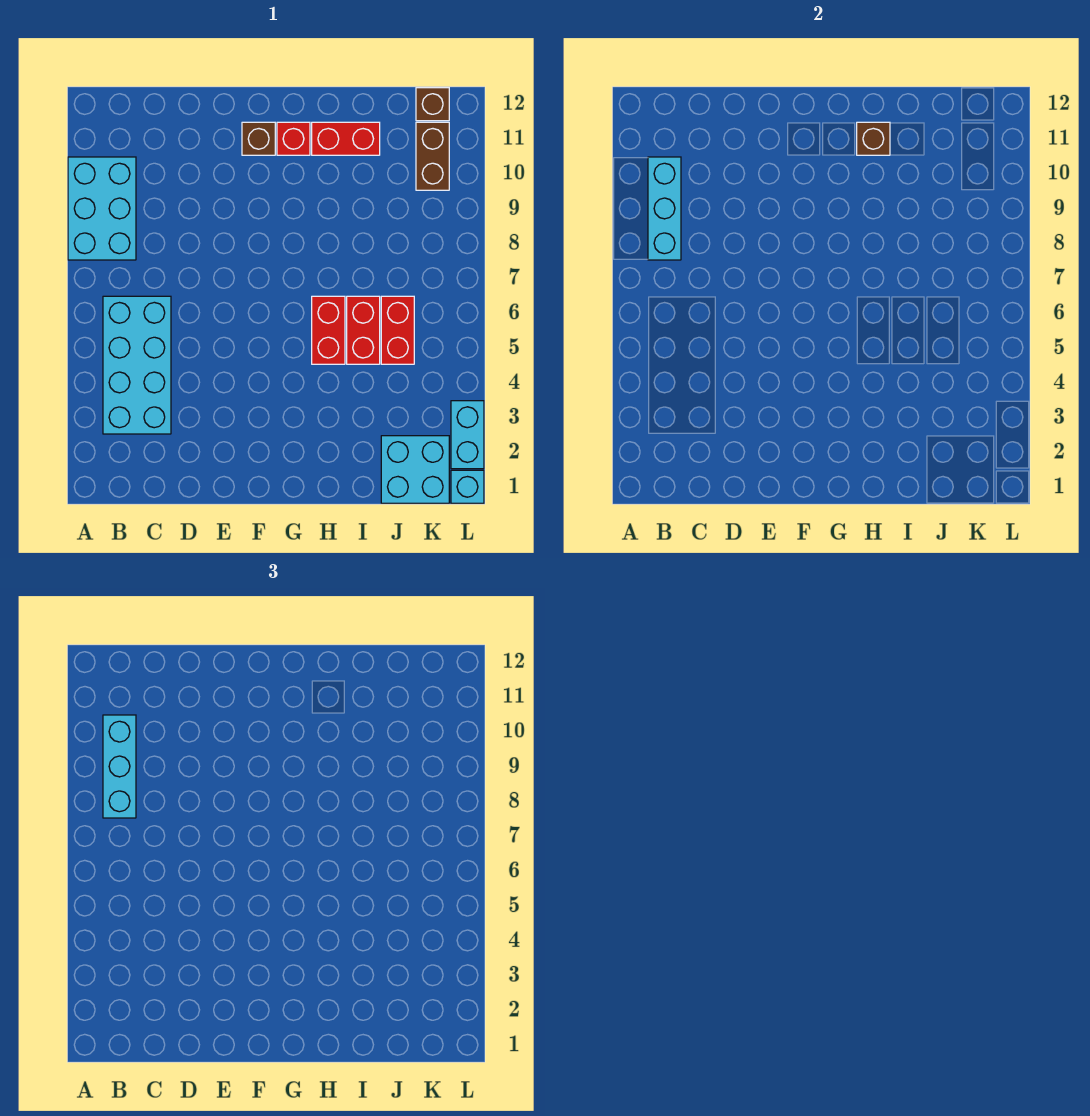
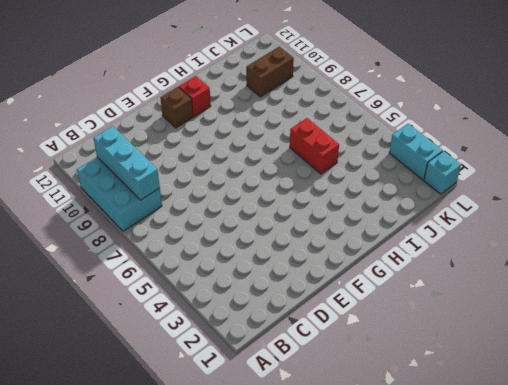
brown 1x2 brick [246,47,294,97] -> brown 1x2 brick turned to [416,122,449,190]
none -> cyan 2x4 brick [103,296,171,434]
none -> red 1x2 brick [312,296,345,364]
none -> red 1x2 brick [312,122,380,155]

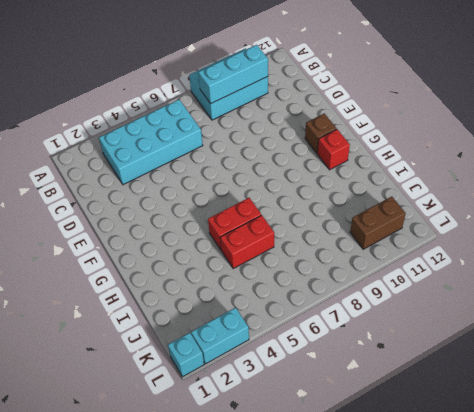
none -> red 1x2 brick [312,122,380,155]
none -> cyan 2x2 brick [381,436,449,503]
none -> red 1x2 brick [381,296,414,364]

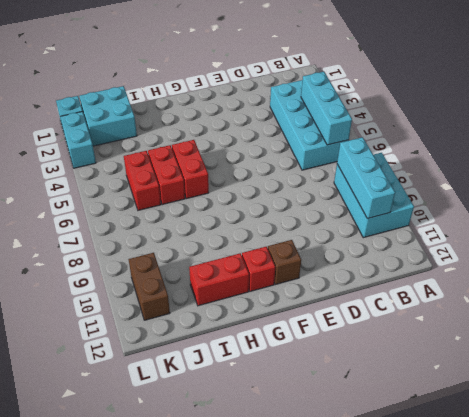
cyan 1x3 brick [301,72,352,145] -> cyan 1x3 brick moved to [103,715,136,818]
none -> brown 1x1 brick [416,88,449,121]
none -> brown 1x1 brick [857,122,890,155]

